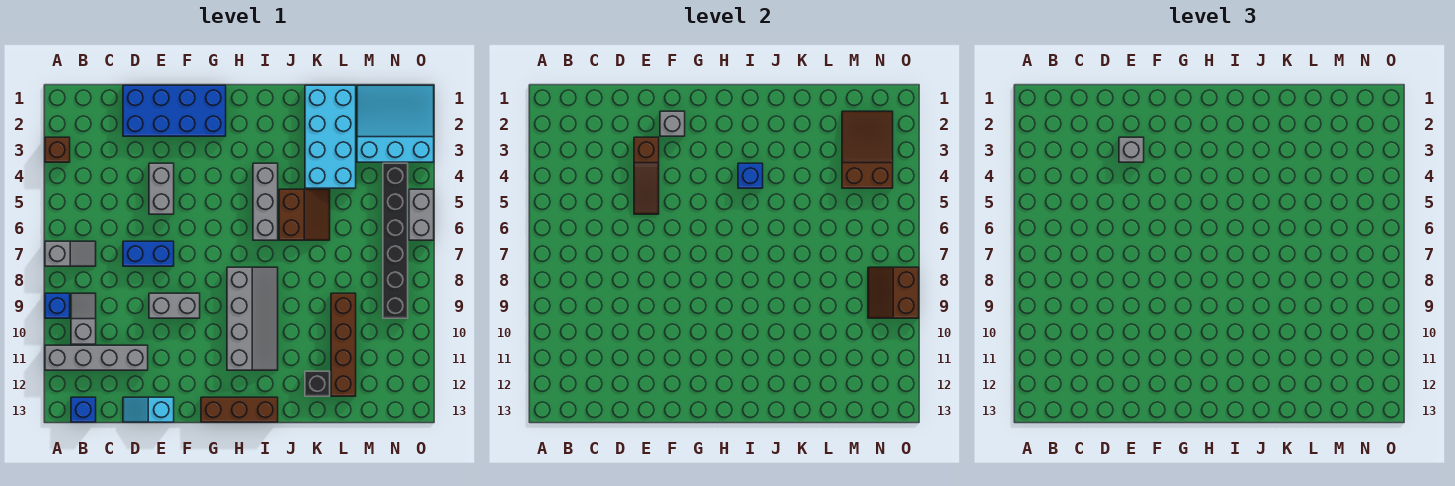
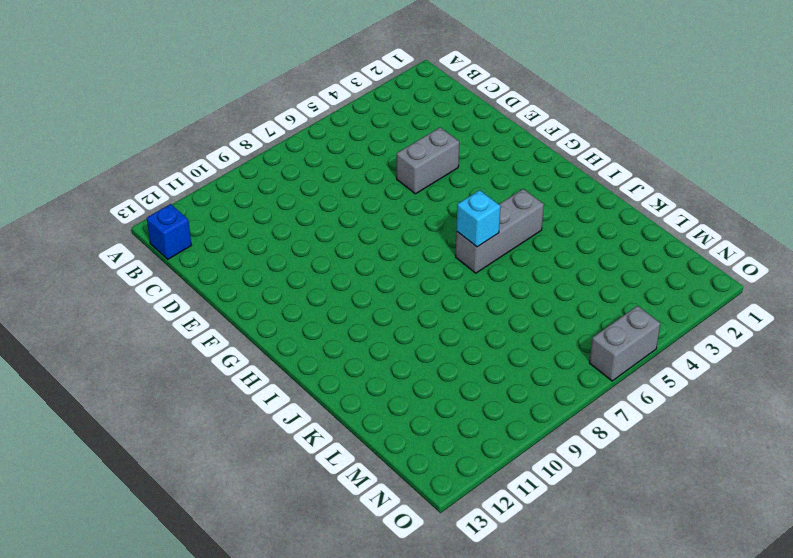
cyan 1x1 brick [456,190,501,247] -> none
none -> brown 1x1 brick [45,137,70,162]
none -> grey 1x2 slope [45,241,96,266]
none -> blue 1x1 brick [45,293,70,318]

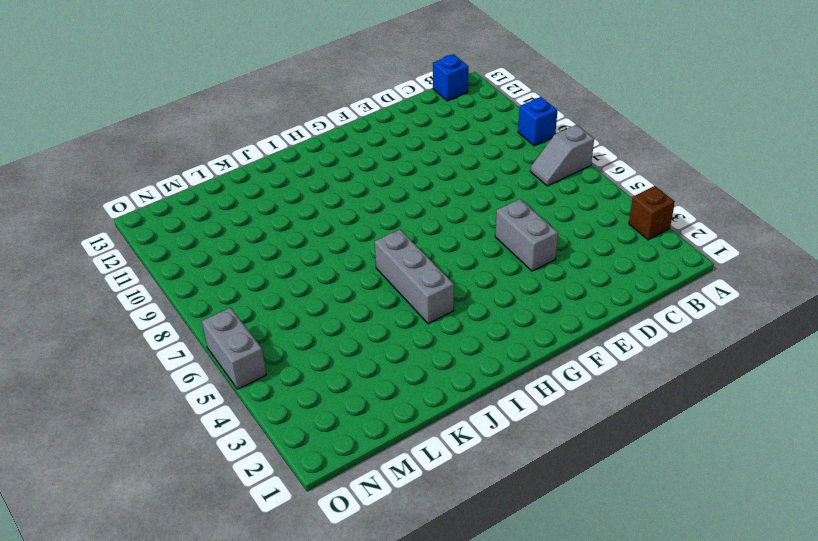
none -> grey 1x4 brick [45,345,148,370]
none -> grey 1x2 slope [71,293,96,344]
none -> blue 2x4 brick [123,85,226,136]

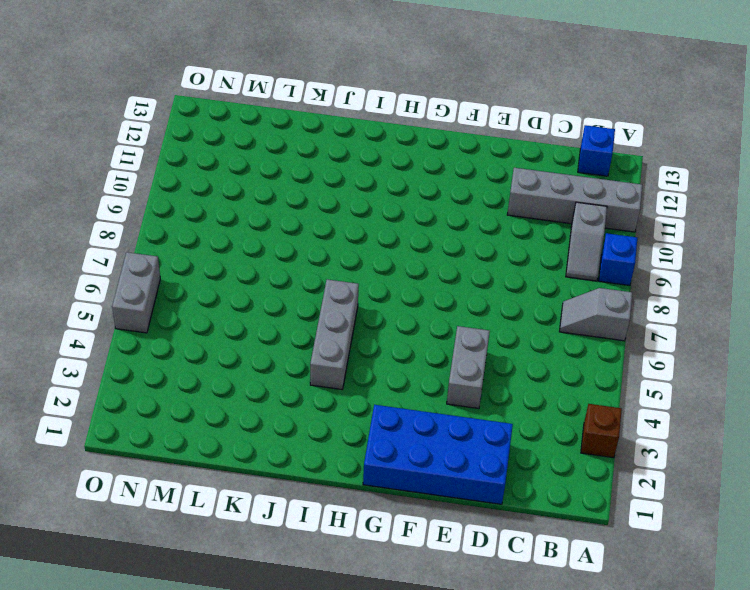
none -> blue 1x2 brick [123,241,174,266]
none -> cyan 1x2 slope [123,397,174,422]
none -> grey 1x2 brick [149,293,200,318]

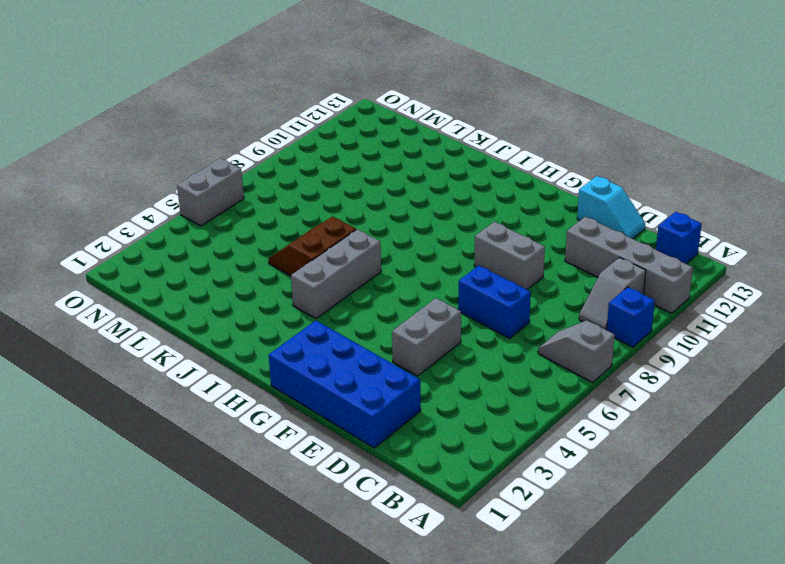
none -> brown 1x1 brick [45,137,70,162]
none -> brown 1x3 brick [201,397,278,422]
none -> grey 2x4 slope [227,267,278,370]

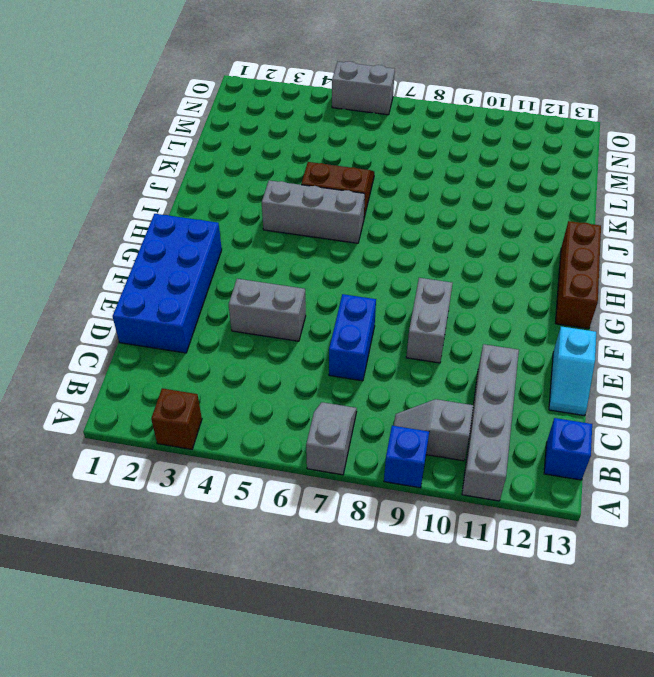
none -> grey 2x4 slope [227,267,278,370]
none -> cyan 2x4 brick [305,85,356,188]
none -> black 1x1 brick [305,371,330,396]

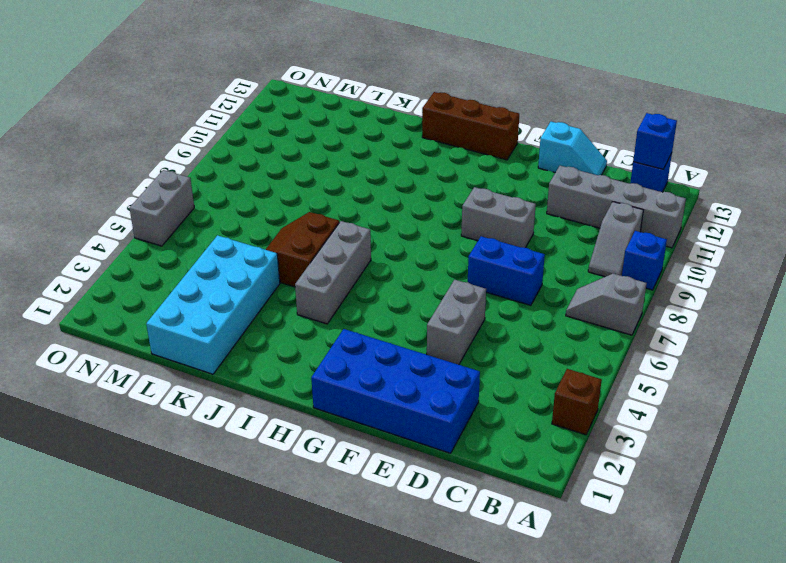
blue 1x1 brick [633,113,677,169] -> blue 1x1 brick moved to [738,163,763,188]
none -> grey 2x4 slope [227,267,278,370]
none -> black 1x1 brick [305,371,330,396]
none -> brown 1x4 brick [331,293,356,396]

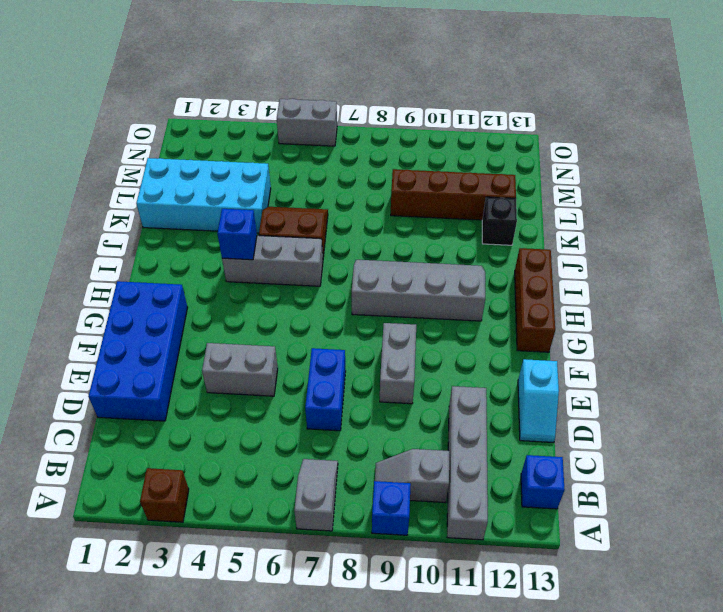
none -> cyan 3x3 slope [357,85,434,162]
none -> black 1x6 brick [383,163,408,318]
none -> brown 1x3 slope [634,137,659,214]

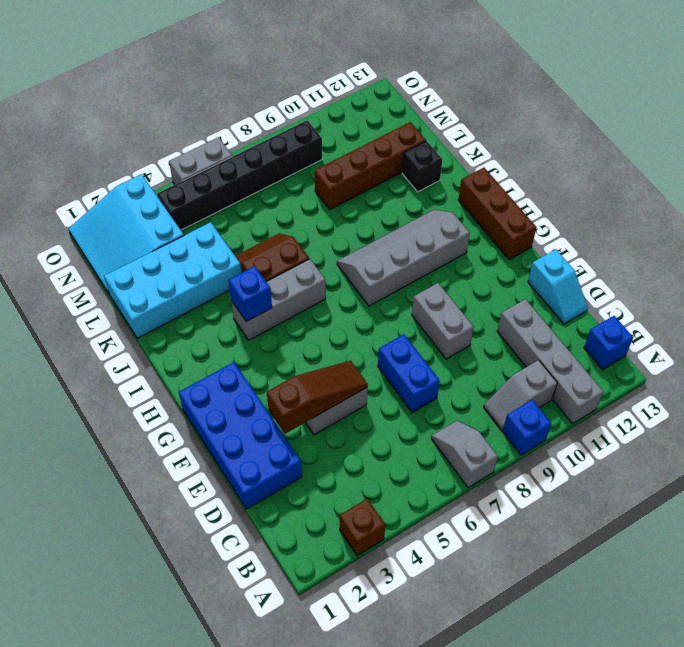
none -> grey 1x1 brick [660,111,685,136]
none -> brown 2x3 slope [842,111,893,188]
none -> brown 2x2 slope [868,267,919,318]

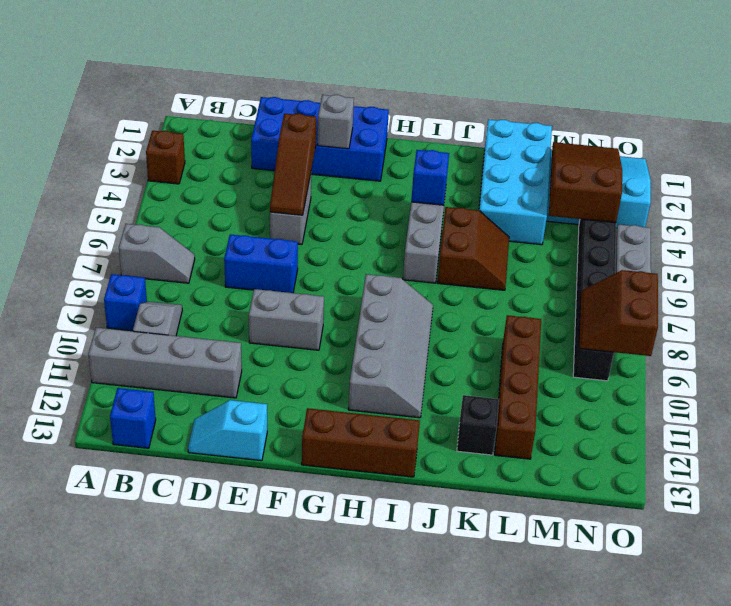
none -> grey 1x1 brick [1119,137,1144,162]

